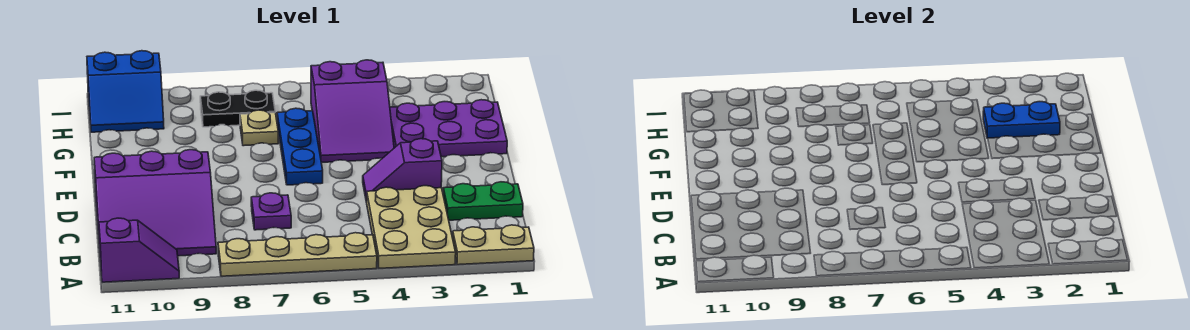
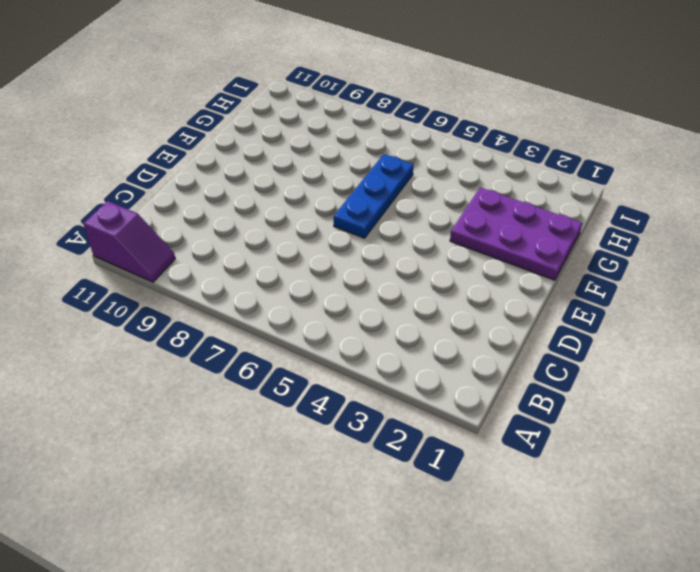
none -> tan 1x2 plate [453,225,534,265]
none -> tan 2x3 plate [367,186,456,268]
none -> tan 1x4 plate [218,233,377,276]

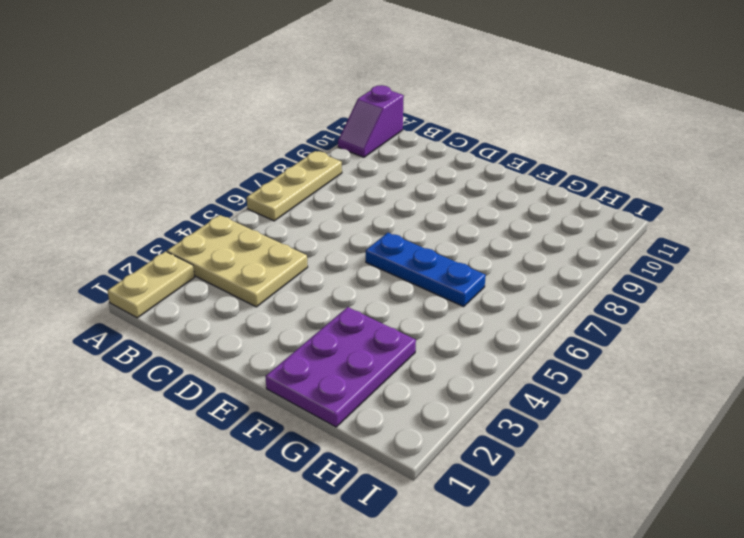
tan 1x3 plate [247,151,342,221] -> tan 1x4 plate [218,233,377,276]
none -> purple 3x3 slope [94,150,216,256]
none -> green 1x2 plate [443,182,523,220]
none -> purple 1x1 plate [251,193,291,230]

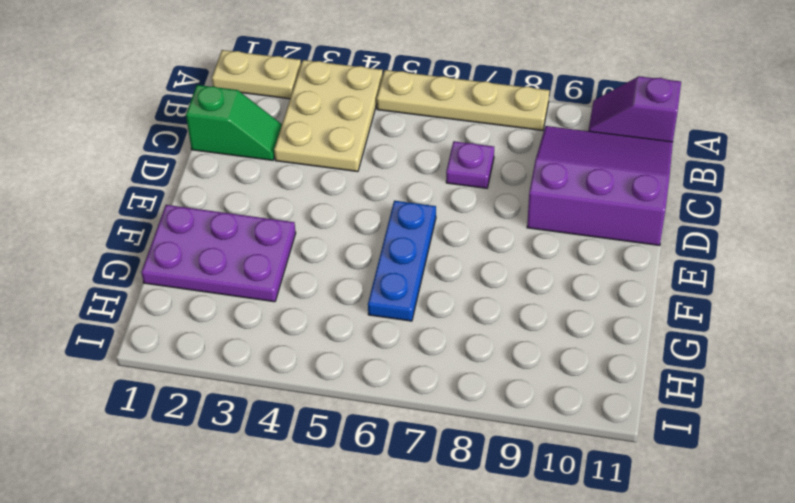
green 1x2 slope [186,85,282,160] -> green 1x2 plate [443,182,523,220]
none -> purple 1x2 slope [363,139,442,202]
none -> purple 2x3 slope [311,60,394,162]
none -> tan 1x1 plate [240,110,278,146]

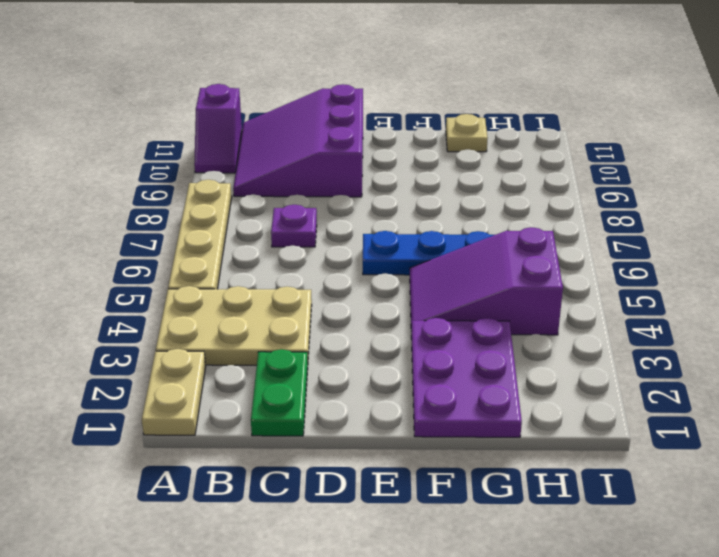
tan 1x1 plate [446,114,488,152] -> tan 1x1 plate moved to [240,110,278,146]
none -> purple 1x2 slope [363,139,442,202]
none -> black 1x2 plate [200,90,275,127]
none -> blue 2x2 slope [87,51,164,132]

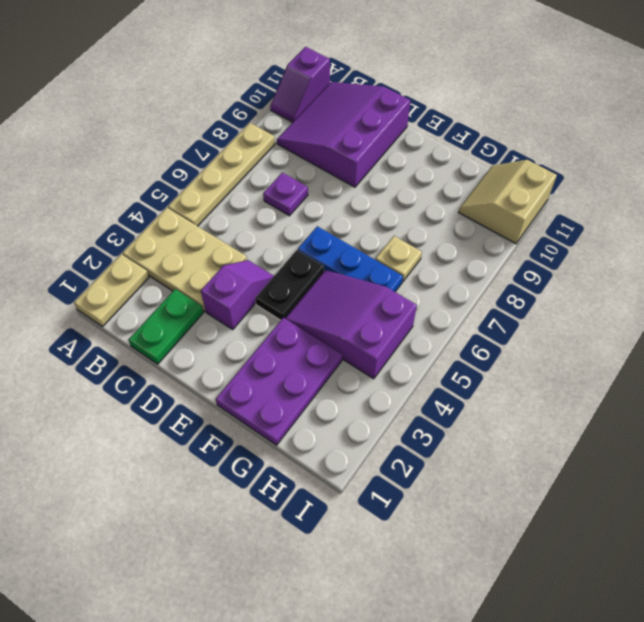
black 1x2 plate [255,250,324,320] -> black 1x2 plate moved to [200,90,275,127]
tan 2x2 slope [459,160,557,244] -> blue 2x2 slope [87,51,164,132]
none -> blue 1x2 plate [983,102,1060,138]

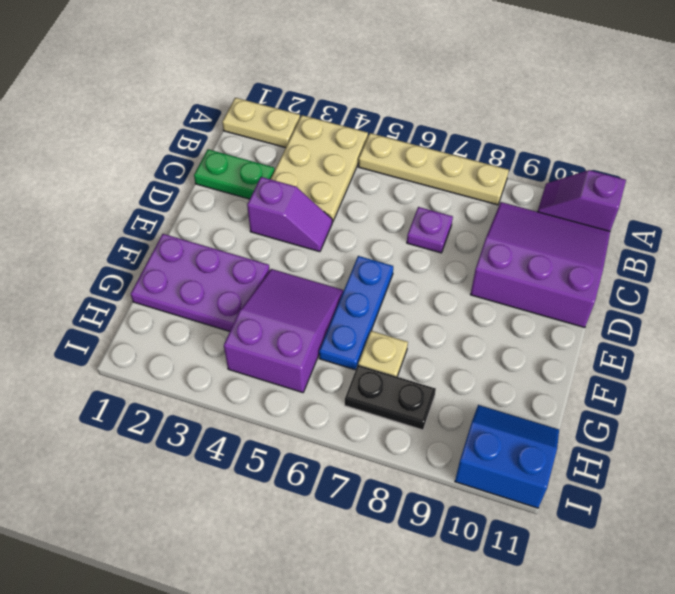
none -> blue 1x2 plate [983,102,1060,138]

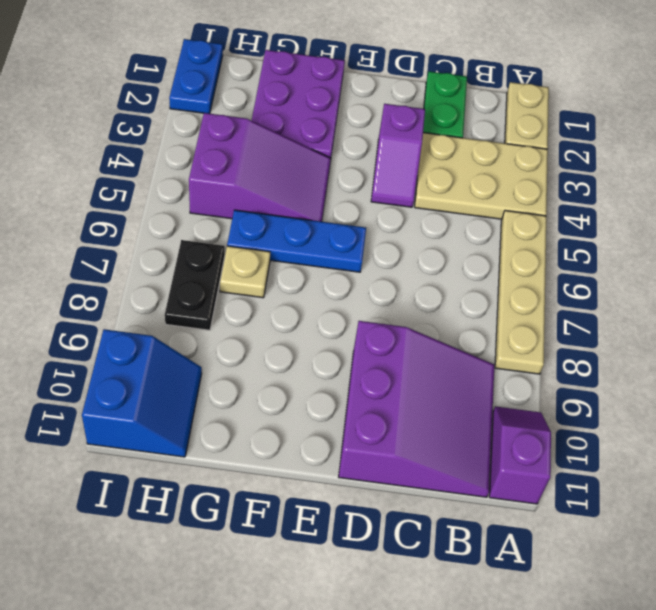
blue 1x2 plate [169,39,223,114] -> blue 1x2 plate moved to [983,102,1060,138]
none -> purple 1x1 plate [251,193,291,230]

